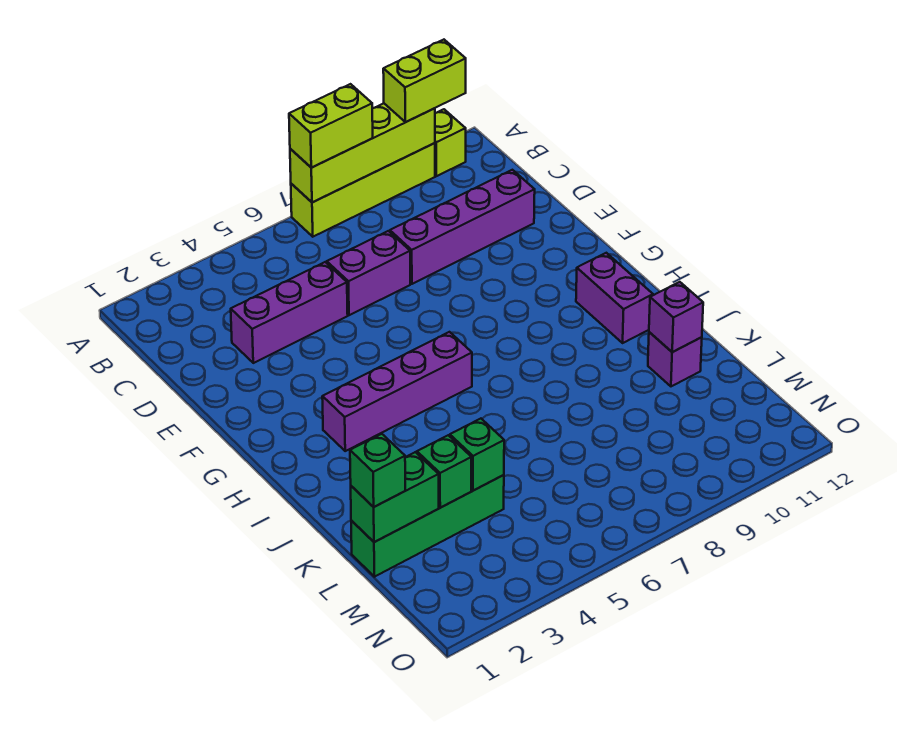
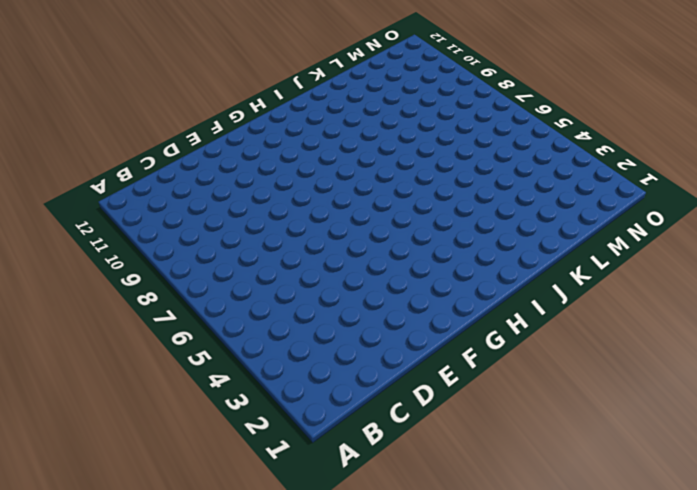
none -> lime 1x4 brick [291,143,435,237]
none -> lime 1x1 brick [435,109,466,176]
none -> purple 1x3 brick [231,262,348,363]

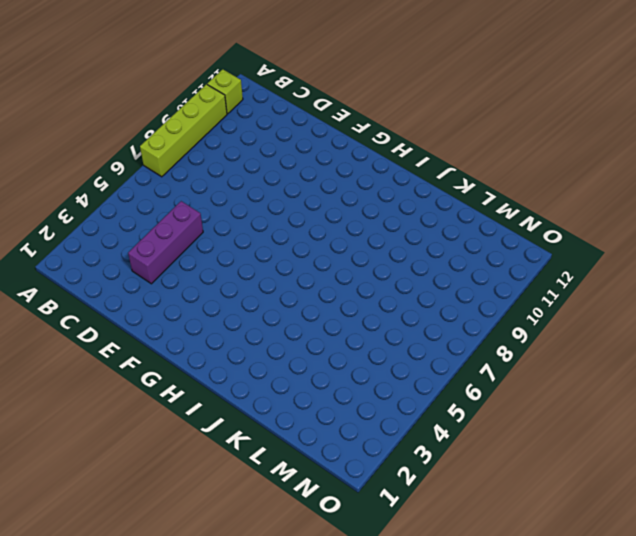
none -> purple 1x2 brick [327,231,410,315]
none -> purple 1x4 brick [390,170,535,284]
none -> purple 1x4 brick [322,332,472,451]

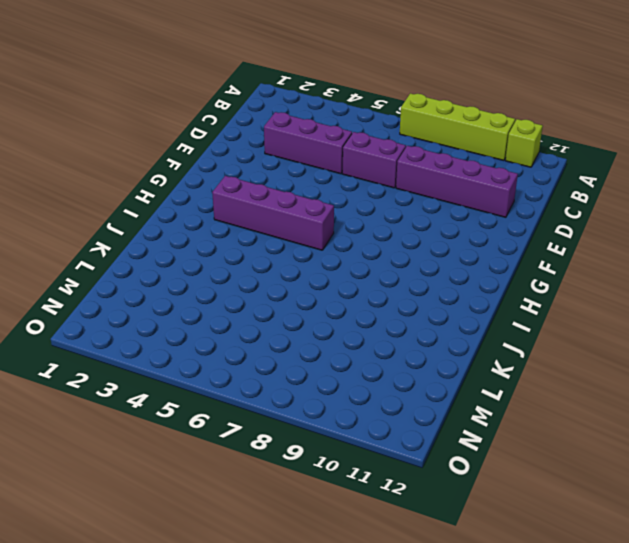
none -> purple 1x2 brick [576,253,653,343]
none -> purple 1x1 brick [648,332,702,386]
none -> green 1x4 brick [351,475,504,577]

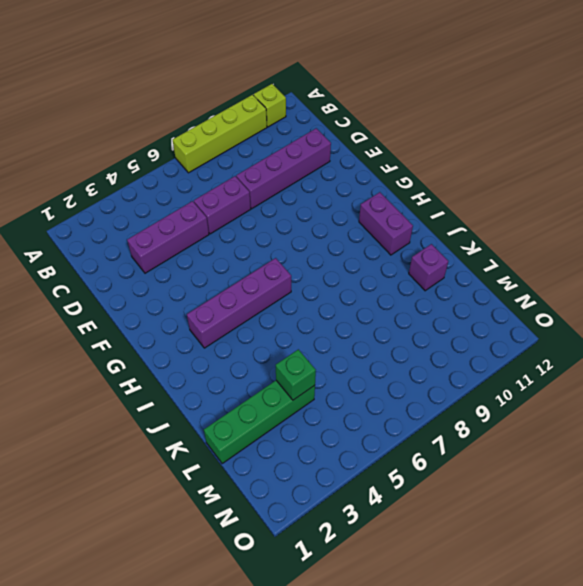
none -> lime 1x4 brick [290,103,435,202]
none -> purple 1x1 brick [649,282,703,352]
none -> green 1x2 brick [351,452,439,542]

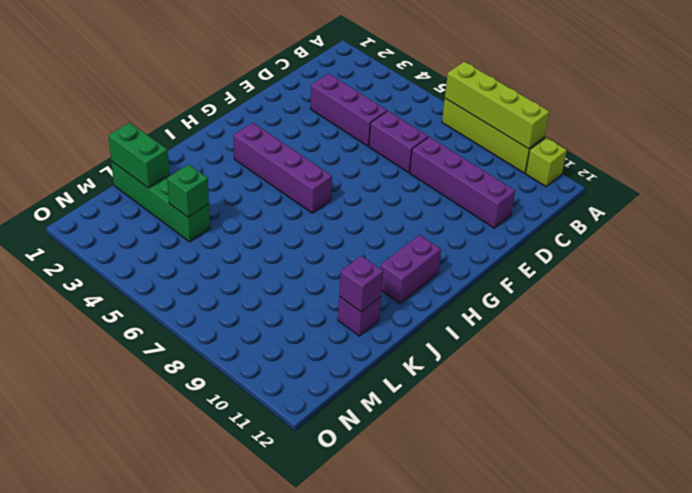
none -> green 1x1 brick [417,435,471,508]
none -> lime 1x2 brick [289,84,373,167]
none -> lime 1x2 brick [383,40,466,122]

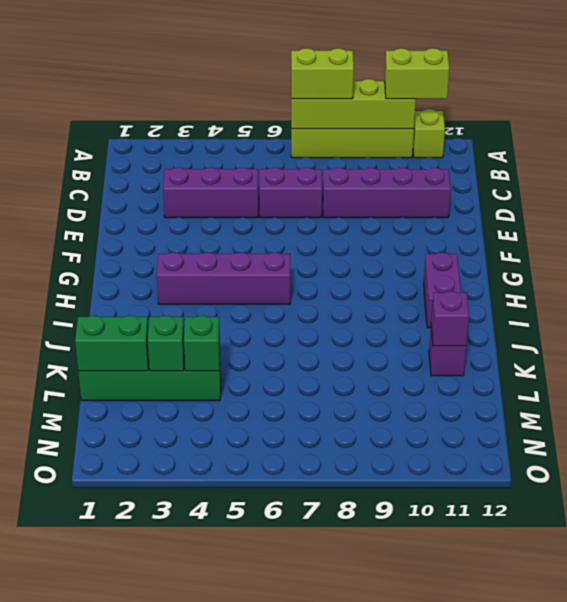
none -> green 1x1 brick [350,434,405,507]

